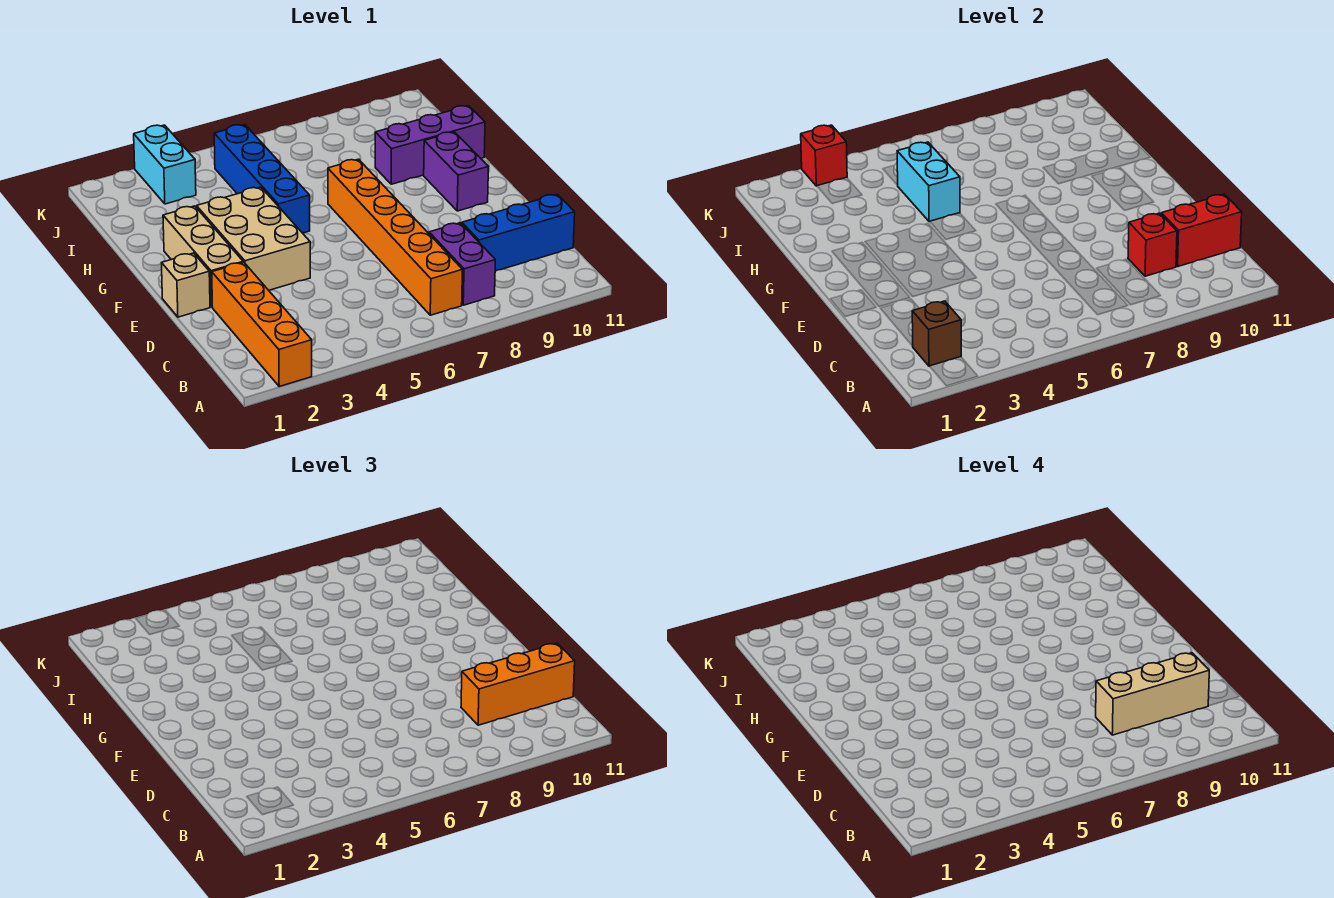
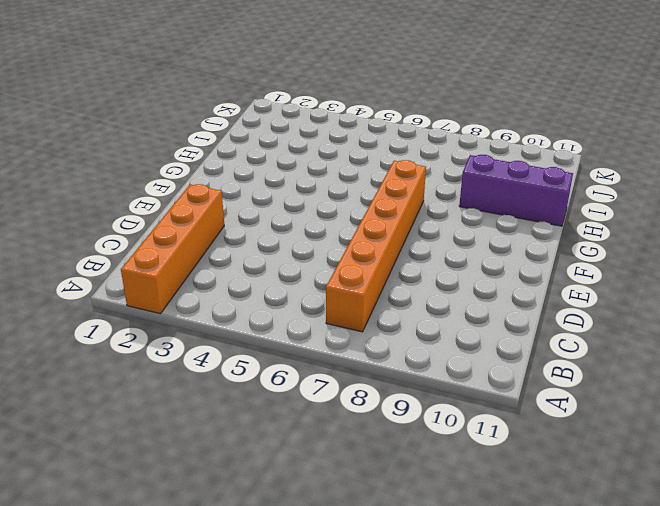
none -> purple 1x2 brick [429,223,495,305]
none -> blue 1x3 brick [462,194,575,271]
none -> tan 1x1 brick [162,253,210,317]

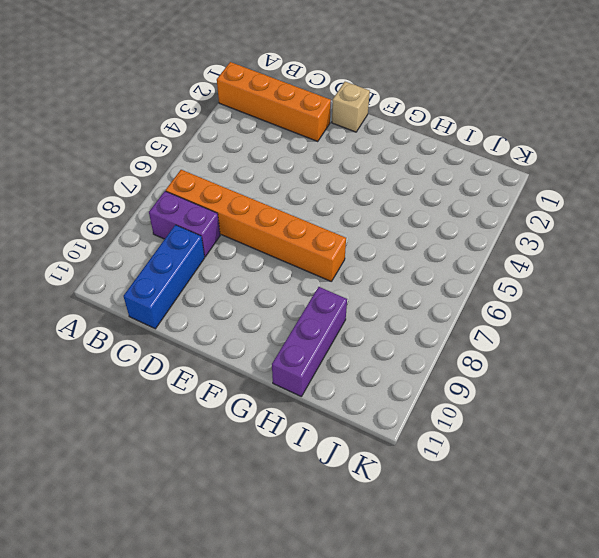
none -> tan 1x3 brick [163,206,243,307]
none -> tan 2x3 brick [196,187,310,290]
none -> purple 1x2 brick [424,132,488,211]

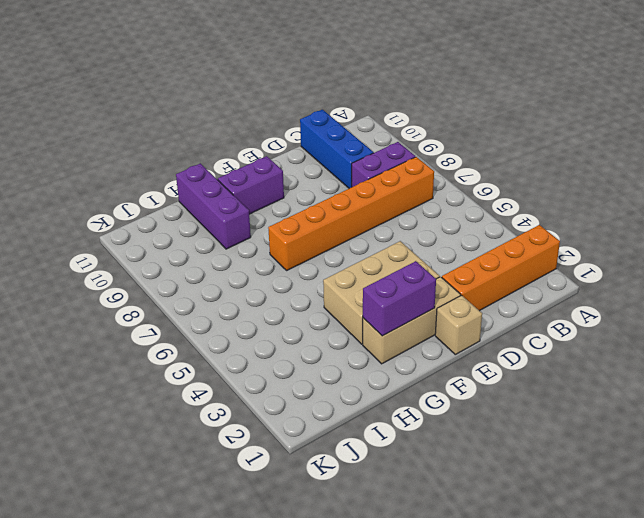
purple 1x2 brick [363,261,436,336] -> none
none -> blue 1x4 brick [214,125,310,233]
none -> cyan 1x2 brick [134,125,196,204]
none -> brown 1x1 brick [912,301,961,366]

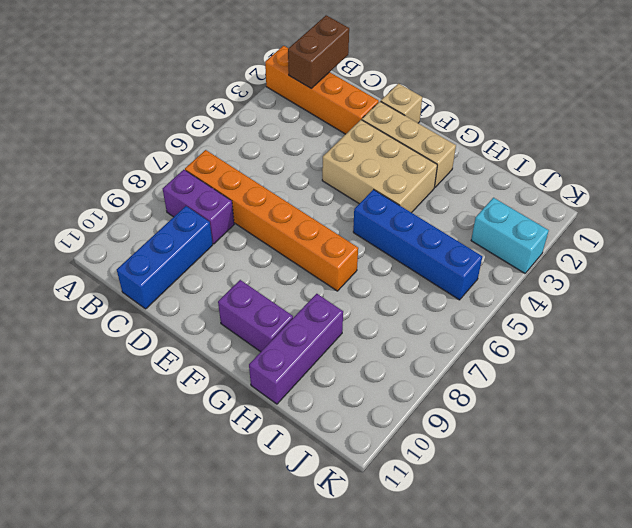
brown 1x2 brick [288,15,349,88] -> brown 1x1 brick [912,301,961,366]
none -> red 1x1 brick [1128,213,1177,276]
none -> red 1x2 brick [1161,194,1242,266]
none -> cyan 1x2 brick [897,142,960,222]

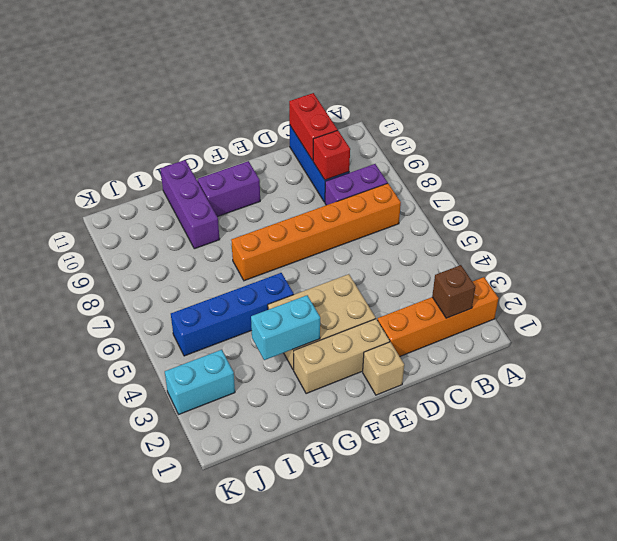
cyan 1x2 brick [251,295,320,360] -> cyan 1x2 brick moved to [897,142,960,222]
none -> red 1x1 brick [801,125,847,186]
none -> orange 1x3 brick [461,643,575,725]
none -> tan 1x3 brick [1096,653,1209,735]

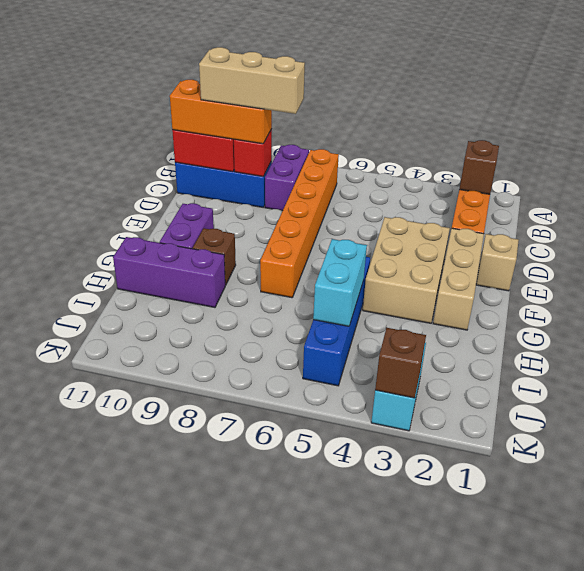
brown 1x1 brick [193,228,236,285] -> none
brown 1x1 brick [375,328,426,398] -> red 1x1 brick [801,125,847,186]

